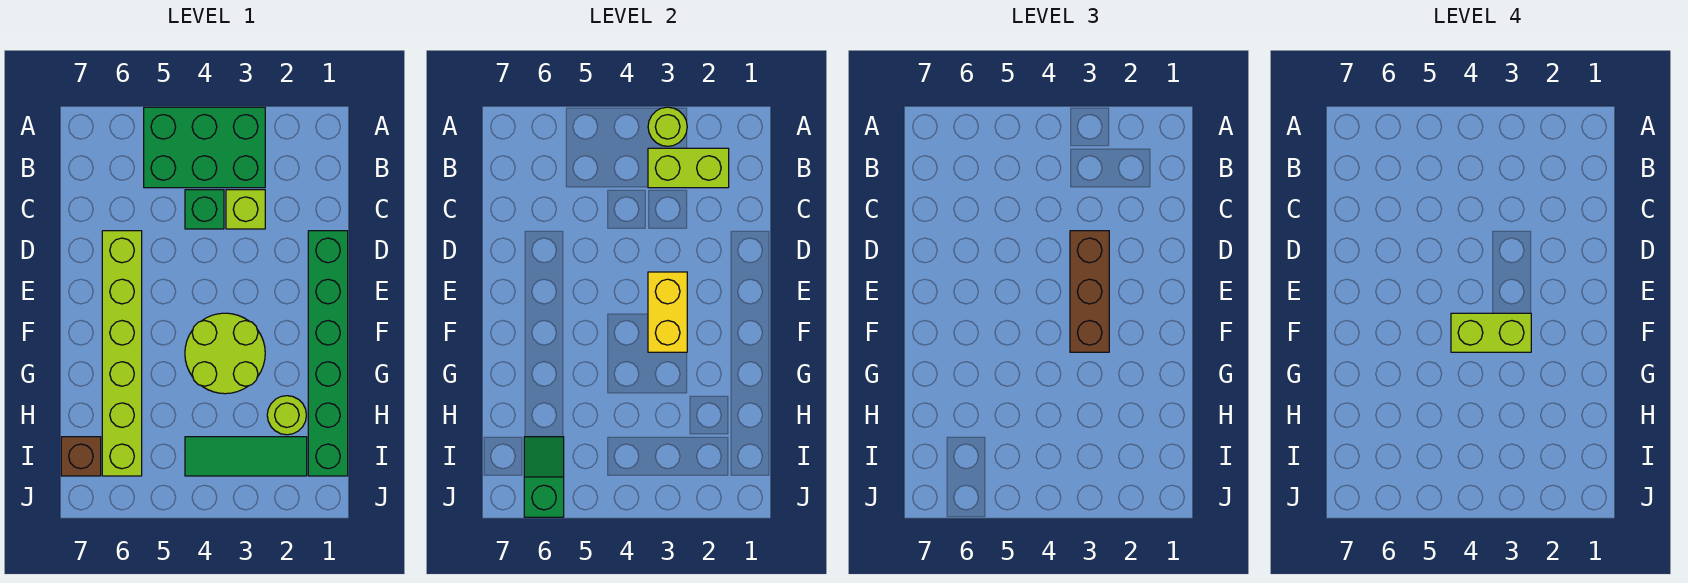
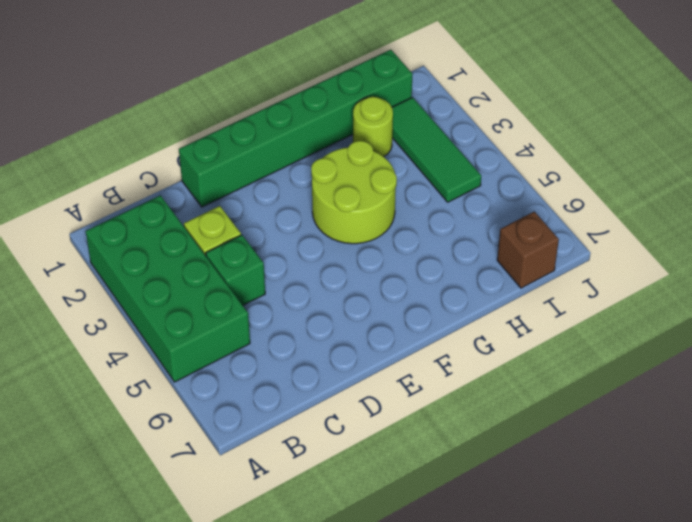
green 2x4 brick [86,195,250,382] -> green 2x3 brick [144,107,265,188]
none -> lime 1x6 brick [102,231,142,476]
none -> lime 1x1 round brick [648,107,687,146]
none -> lime 1x2 brick [648,148,729,188]

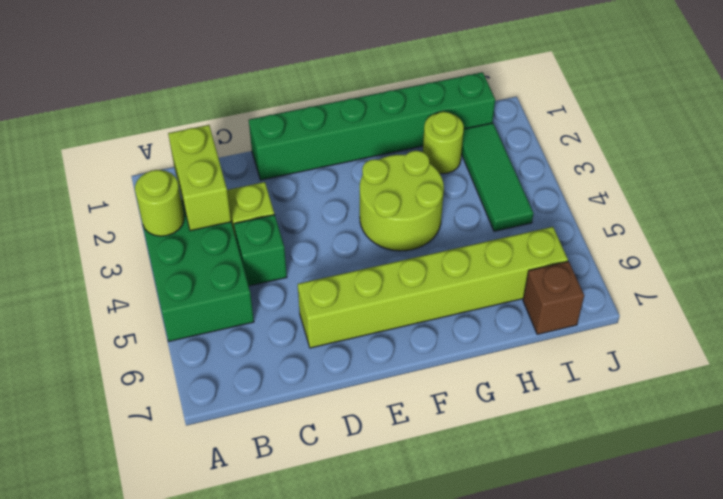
none -> yellow 1x2 brick [648,272,687,352]
none -> green 1x2 slope [524,437,564,517]
none -> brown 1x3 brick [1070,231,1109,352]

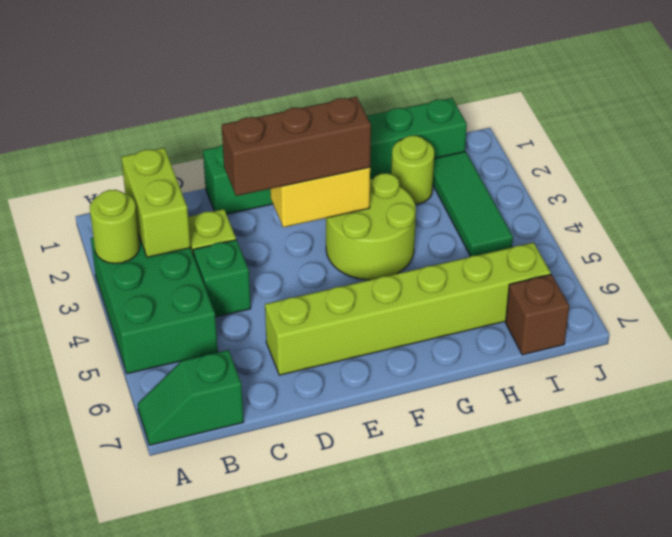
green 1x2 slope [138,350,243,445] -> green 1x2 slope moved to [524,437,564,517]
none -> lime 1x2 brick [1451,313,1531,352]

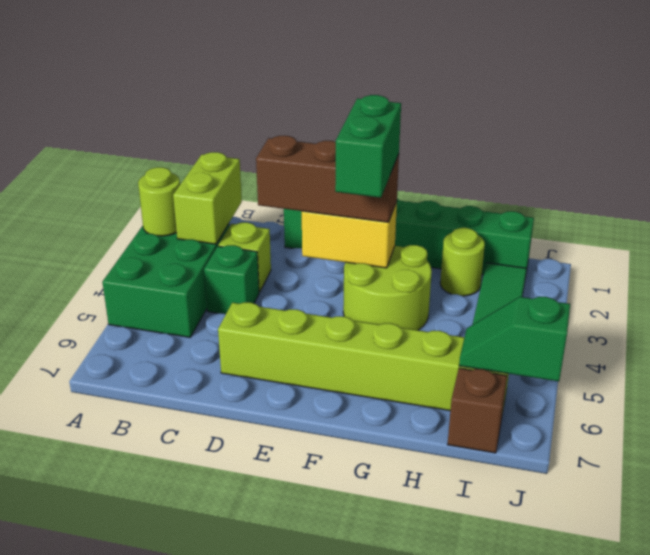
green 1x2 brick [335,95,401,198] -> lime 1x2 brick [1451,313,1531,352]

